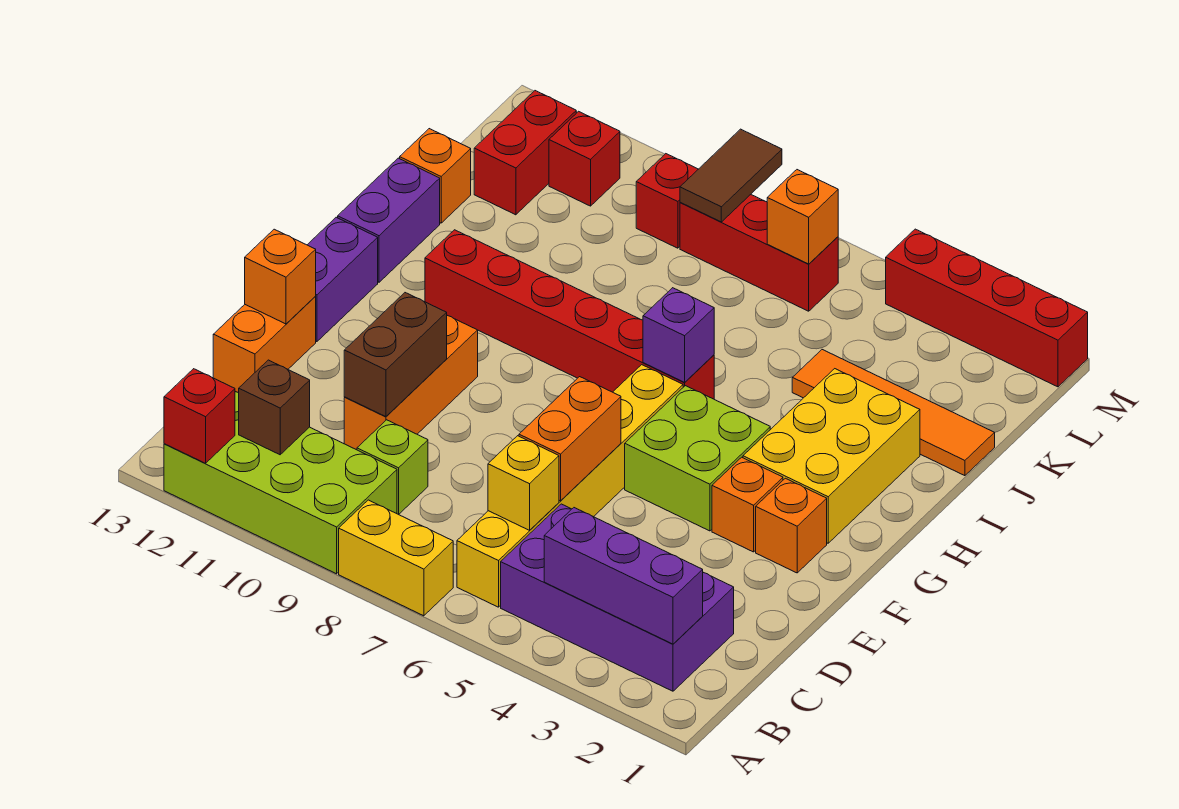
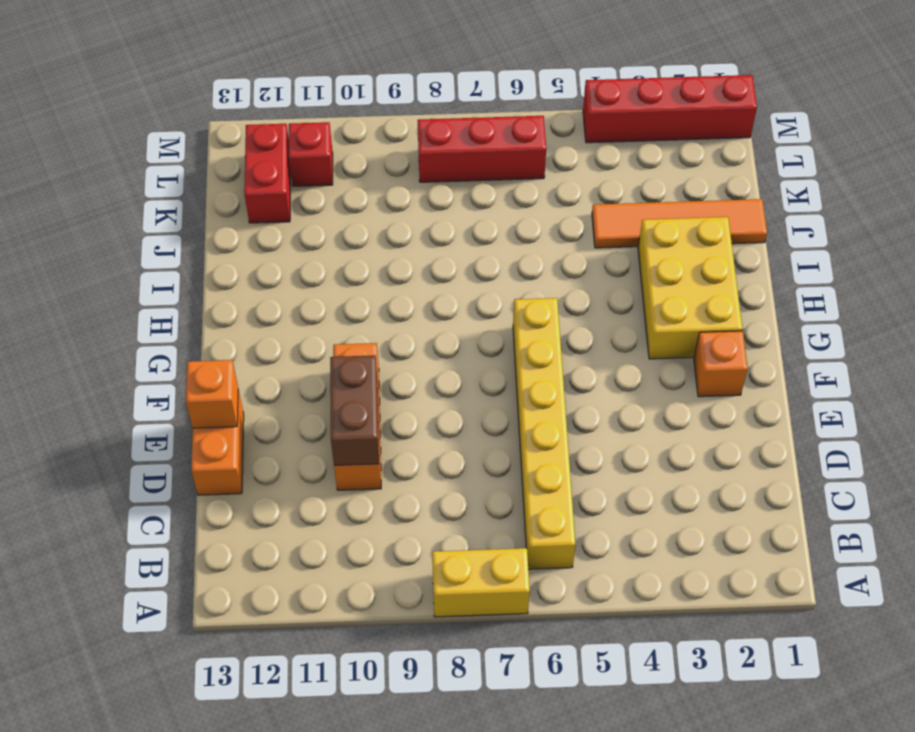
none -> lime 2x4 brick [164,392,397,574]
none -> purple 2x4 brick [501,504,734,691]
none -> lime 1x1 brick [357,420,428,514]
none -> orange 1x1 brick [712,457,783,552]

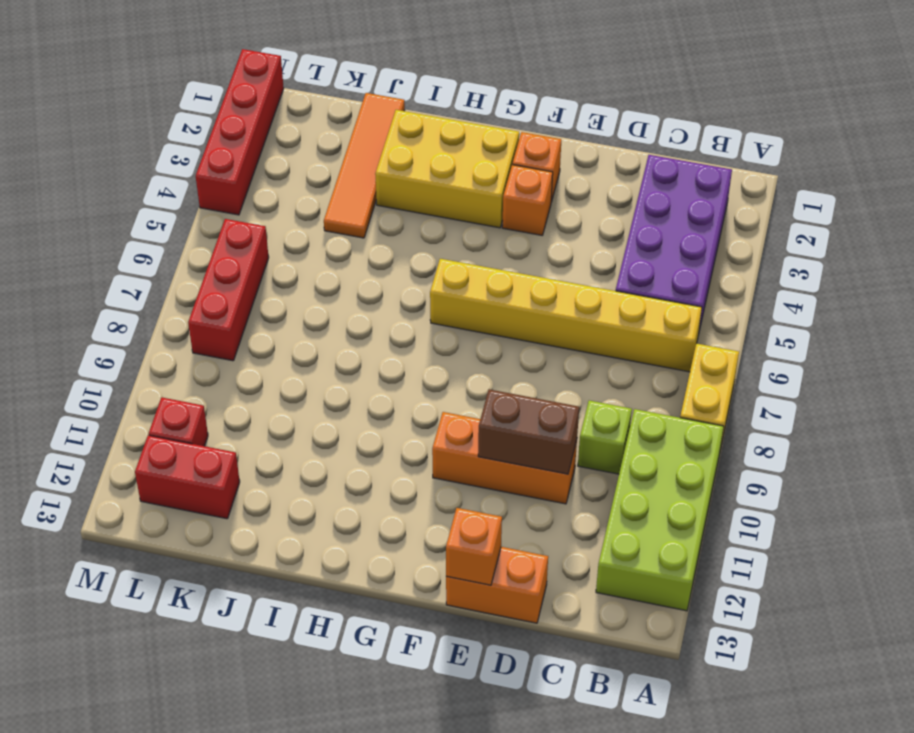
none -> lime 2x2 brick [625,386,770,531]
none -> purple 1x2 brick [308,217,378,342]
none -> red 1x6 brick [425,230,714,399]
none -> purple 1x2 brick [338,158,440,282]

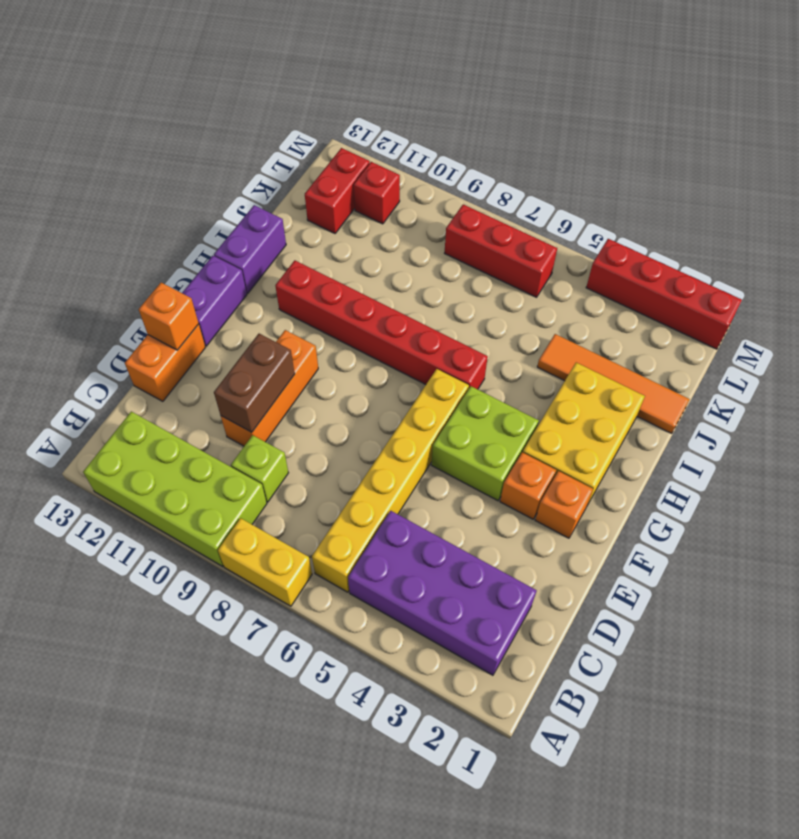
none -> orange 1x1 brick [400,129,471,223]
none -> red 1x1 brick [636,154,698,248]
none -> red 1x1 brick [164,369,235,463]
none -> purple 1x3 brick [544,508,703,644]

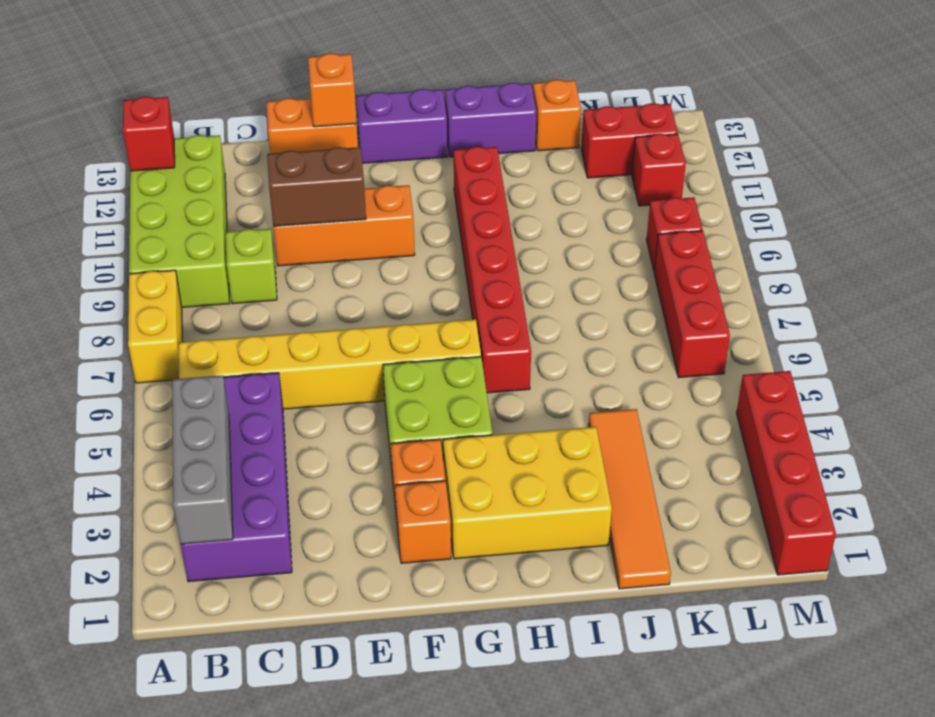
grey 1x3 brick [172,375,233,544] -> purple 1x3 brick [544,508,703,644]
none -> brown 1x1 brick [239,360,310,455]
none -> yellow 1x1 brick [488,436,559,530]
none -> orange 1x2 brick [519,377,621,501]
none -> purple 1x1 brick [643,288,714,382]

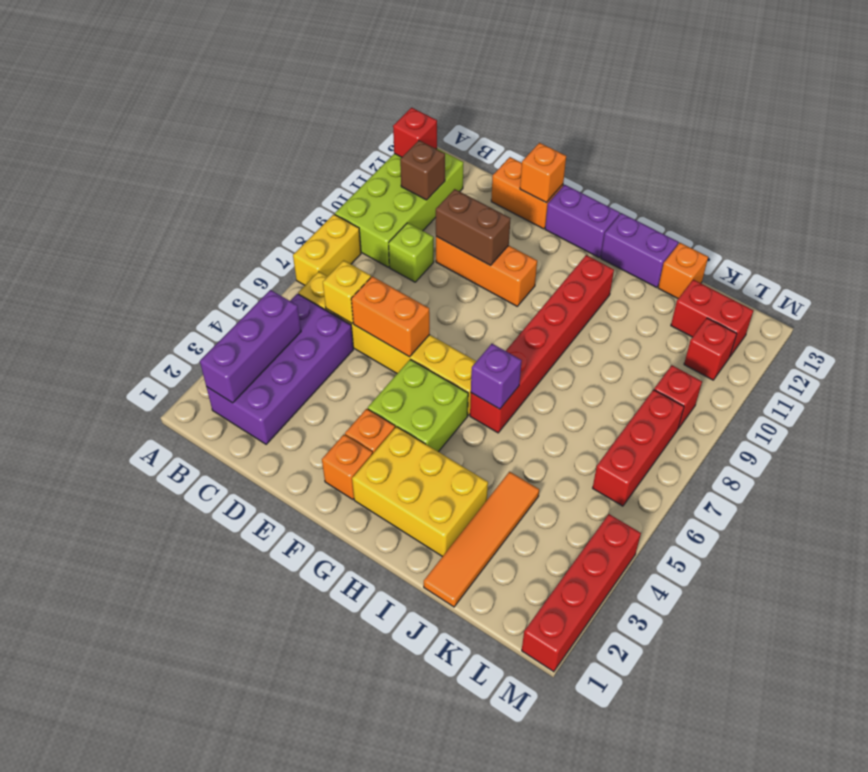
none -> orange 1x1 brick [767,170,838,264]
none -> brown 1x2 tile [680,129,782,222]

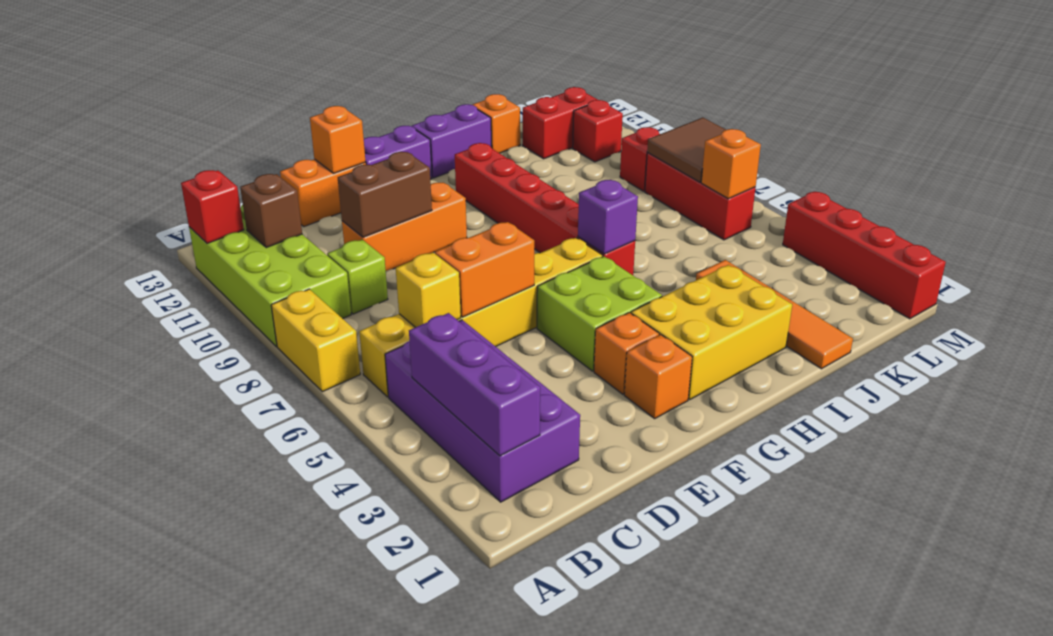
brown 2x2 tile [647,117,726,182] -> brown 1x2 tile [680,129,782,222]

